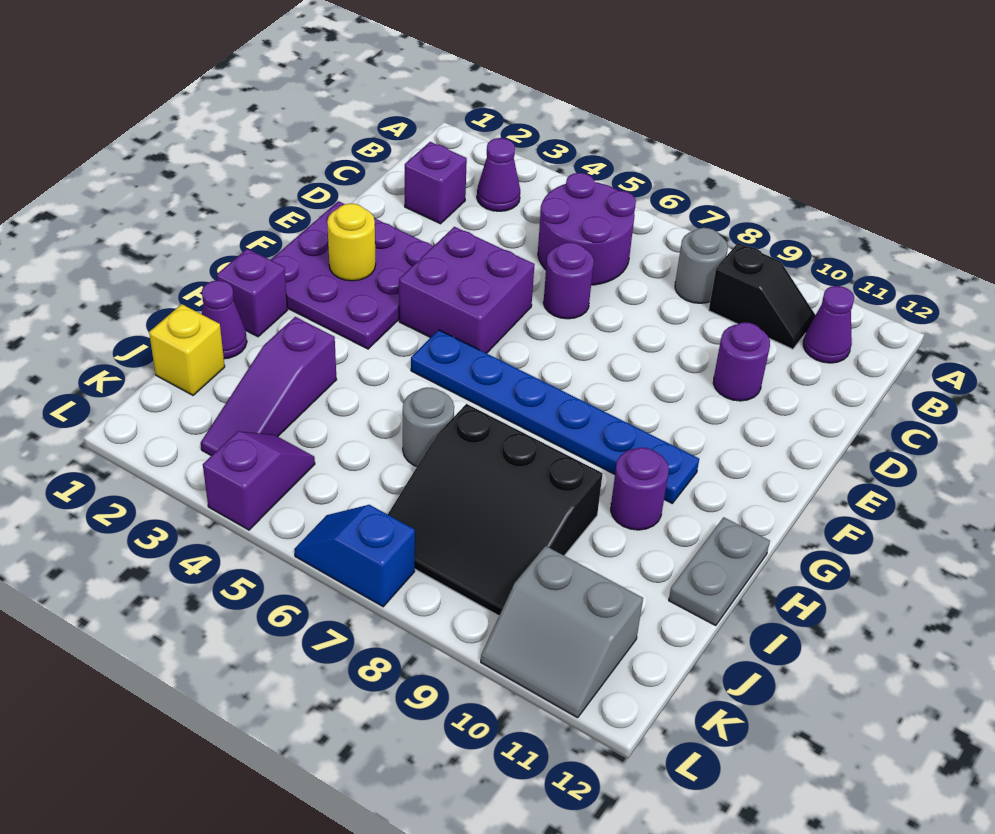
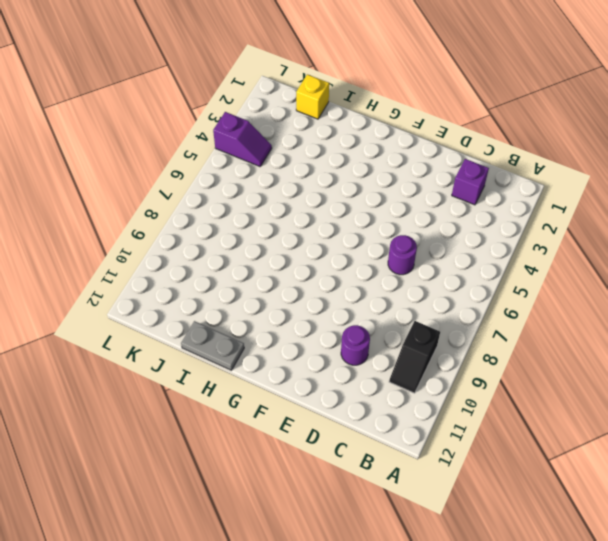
none -> purple 1x1 cone [477,138,520,211]
none -> purple 2x2 round brick [538,173,636,285]
none -> grey 1x1 round brick [675,228,728,303]

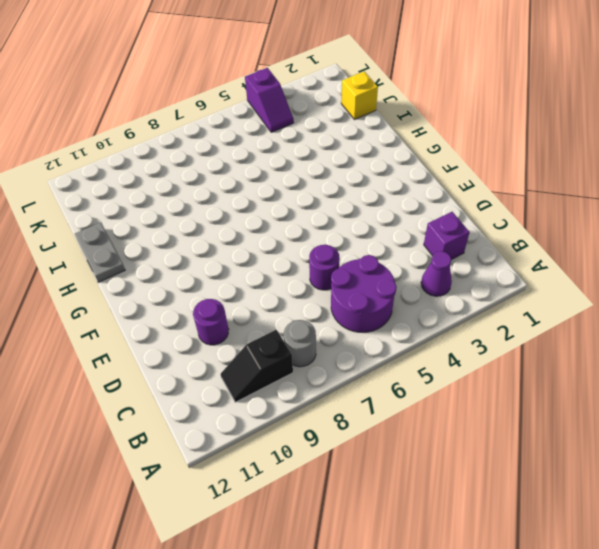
none -> purple 1x1 cone [803,286,854,363]
none -> purple 3x3 plate [271,201,433,349]
none -> purple 2x2 brick [399,227,535,353]

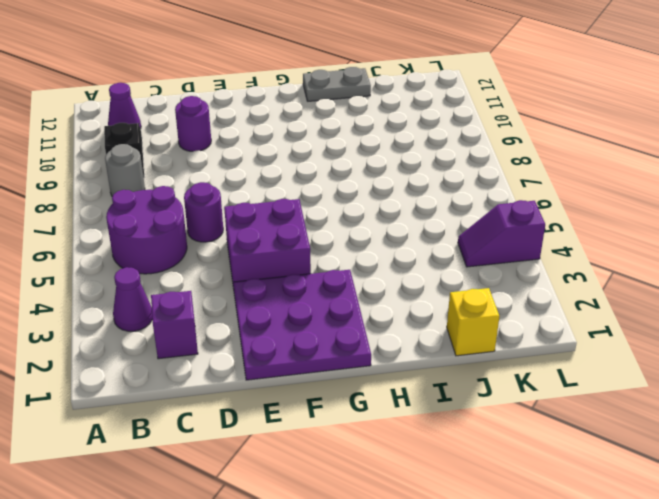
none -> blue 1x6 plate [411,330,699,503]
none -> purple 1x1 brick [217,249,288,337]
none -> purple 1x1 round brick [611,448,669,530]

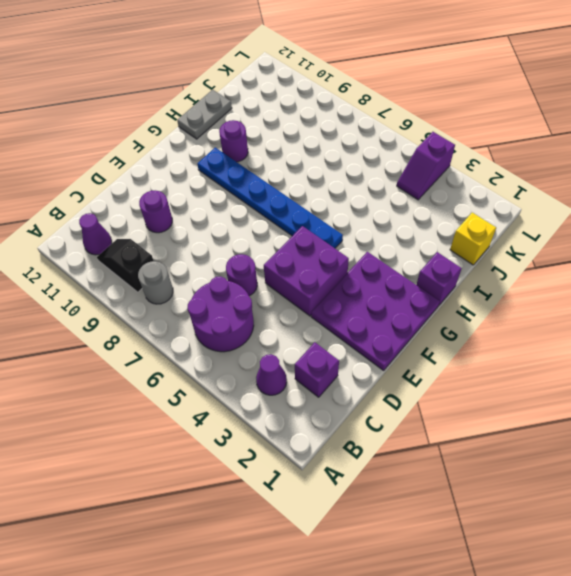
none -> purple 1x1 cone [202,280,247,359]
none -> purple 1x3 slope [201,317,337,456]
none -> grey 1x1 round brick [403,387,454,466]

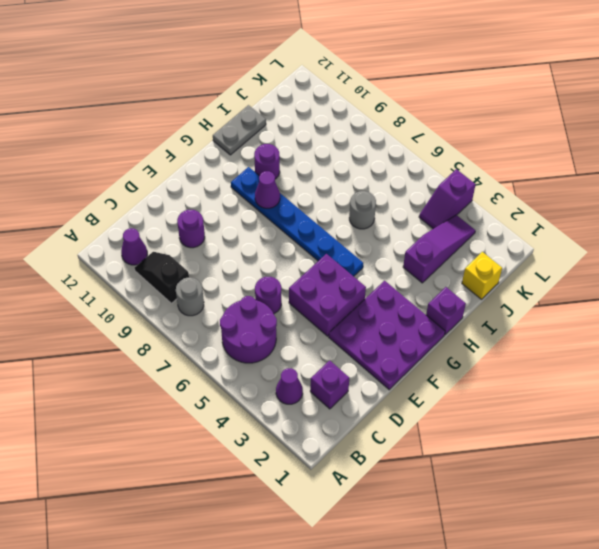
purple 1x1 cone [255,171,280,208] -> purple 1x1 cone moved to [202,280,247,359]
none -> black 3x3 slope [388,404,603,616]
none -> grey 2x2 slope [481,546,643,718]
none -> blue 1x2 slope [294,505,415,607]

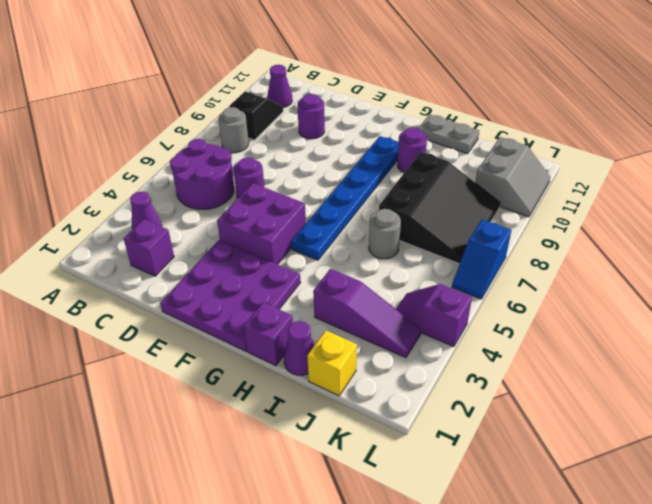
none -> yellow 1x1 round brick [327,204,376,281]

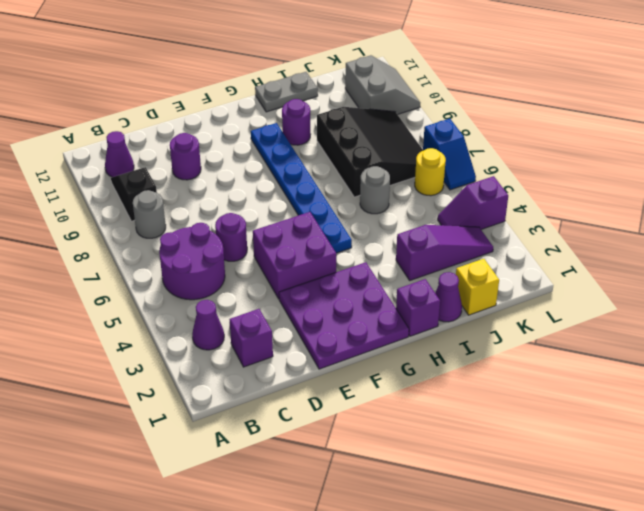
yellow 1x1 round brick [415,148,446,196] -> yellow 1x1 round brick moved to [327,204,376,281]

